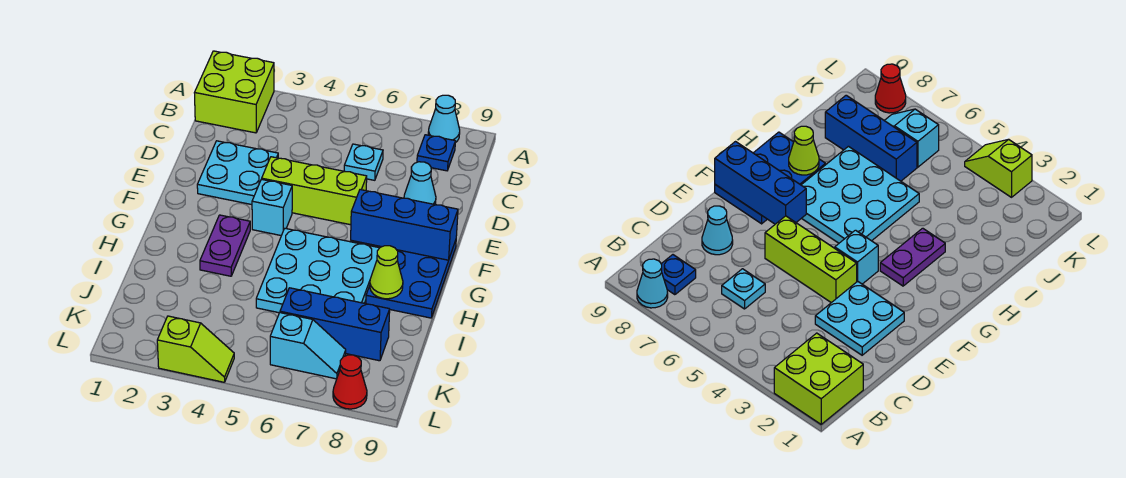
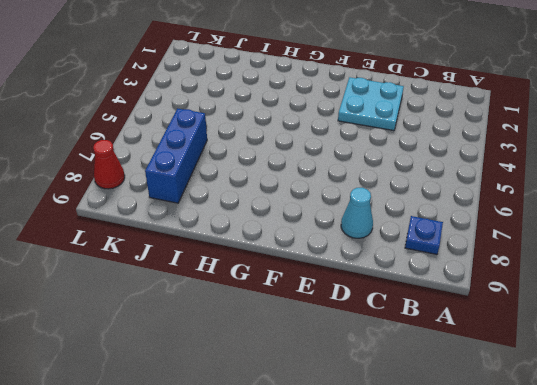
none -> lime 2x2 brick [195,51,274,133]
none -> cyan 1x1 cone [428,95,460,143]
none -> cyan 1x1 plate [344,144,383,180]

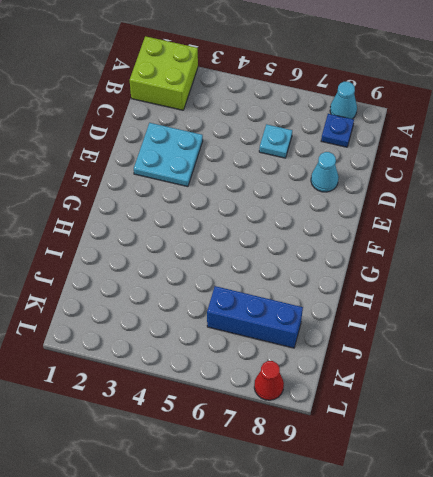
none -> lime 1x3 brick [262,157,367,225]
none -> cyan 1x1 brick [252,179,292,236]
none -> blue 2x3 plate [366,240,456,318]

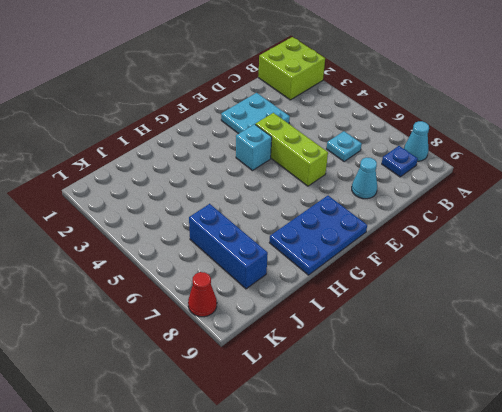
none -> purple 1x2 plate [200,215,250,276]
none -> cyan 3x3 plate [256,228,379,313]
none -> cyan 1x2 slope [270,313,346,379]

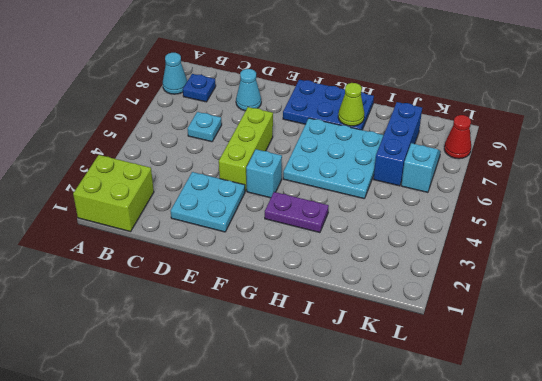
none -> lime 1x2 slope [157,316,234,382]
none -> blue 1x3 brick [351,190,458,260]

